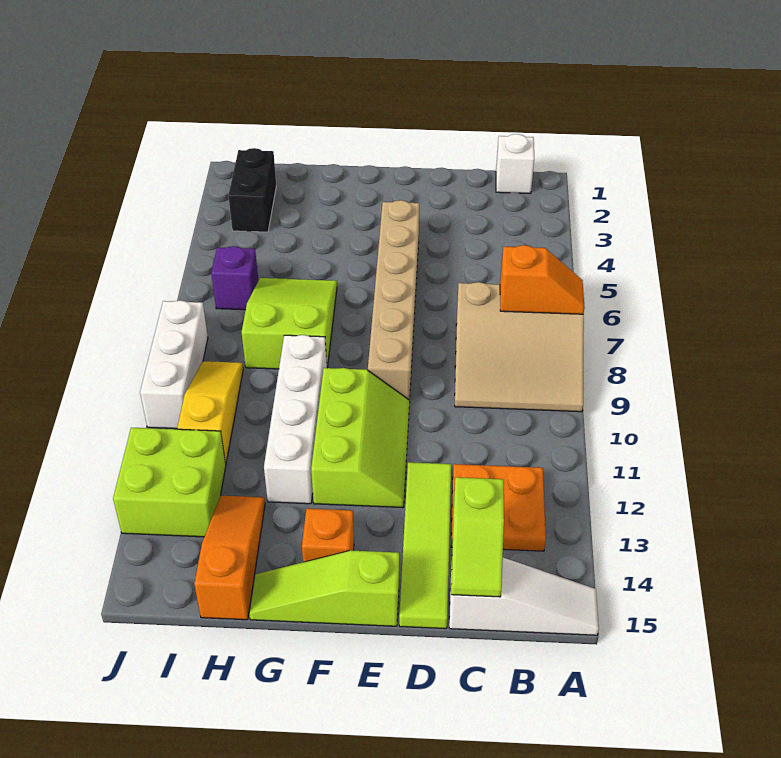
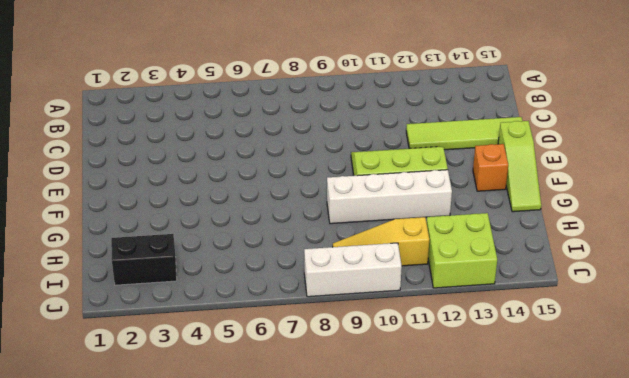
none -> tan 3x3 slope [455,282,584,412]
none -> white 1x3 slope [449,558,599,635]
none -> white 1x1 brick [496,134,534,194]

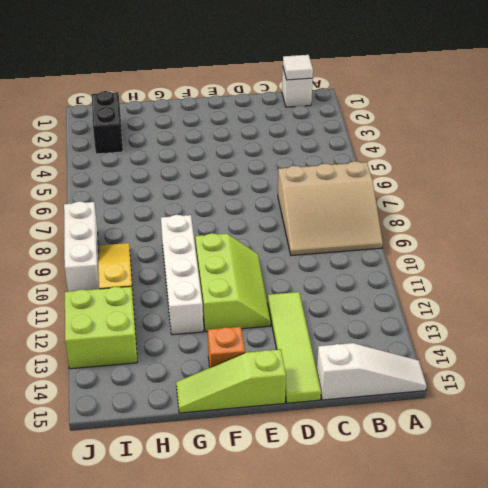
white 1x1 tile [283,55,313,80] -> none
none -> orange 2x2 plate [451,464,546,551]
none -> tan 1x6 brick [368,200,419,402]
none -> lime 2x3 slope [242,278,337,369]

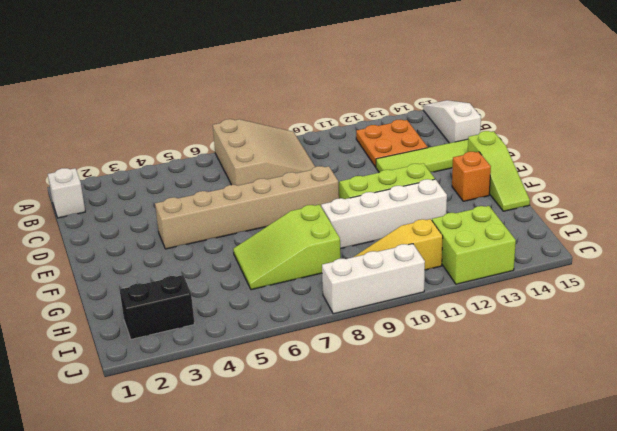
none -> orange 1x3 slope [194,496,265,620]
none -> purple 1x1 brick [211,246,258,310]
none -> orange 1x2 slope [500,245,585,314]

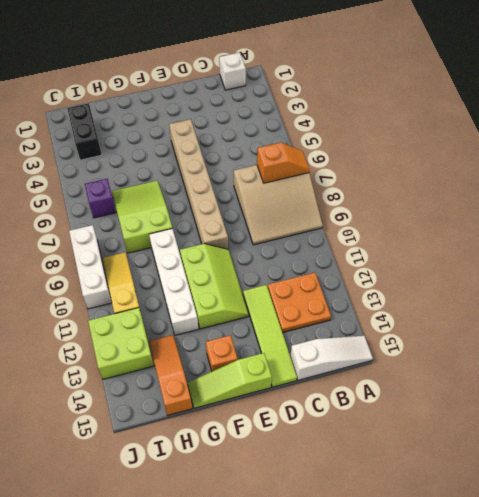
none -> lime 1x2 slope [451,477,504,597]

